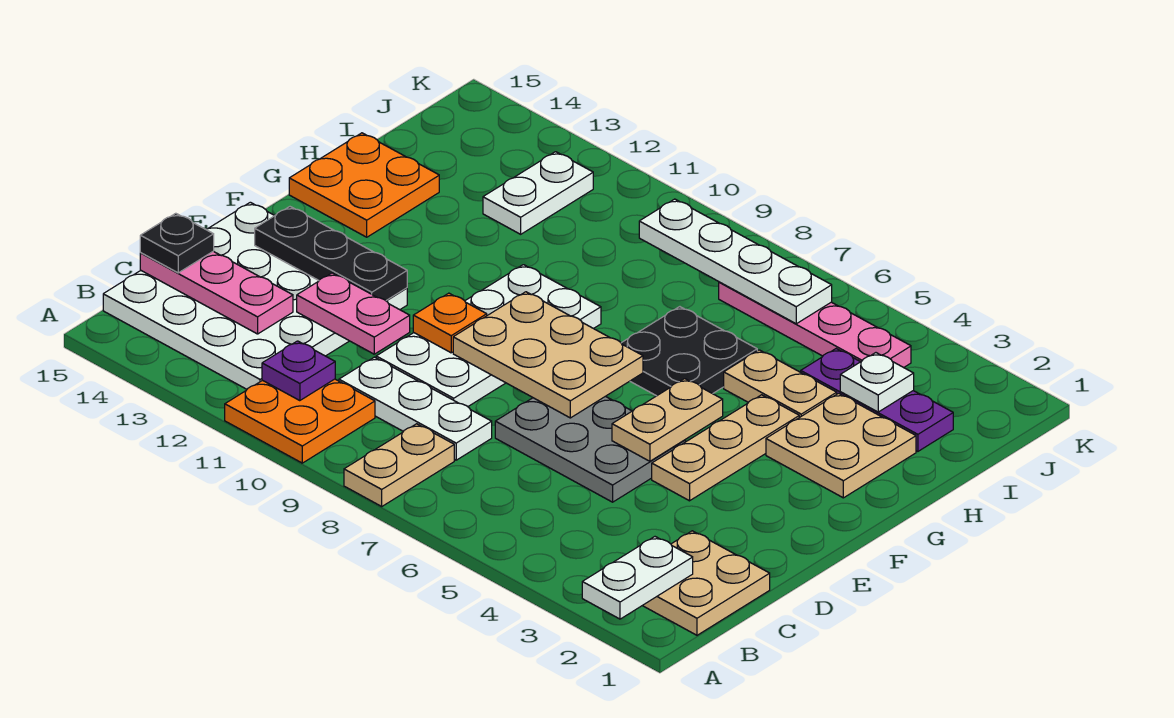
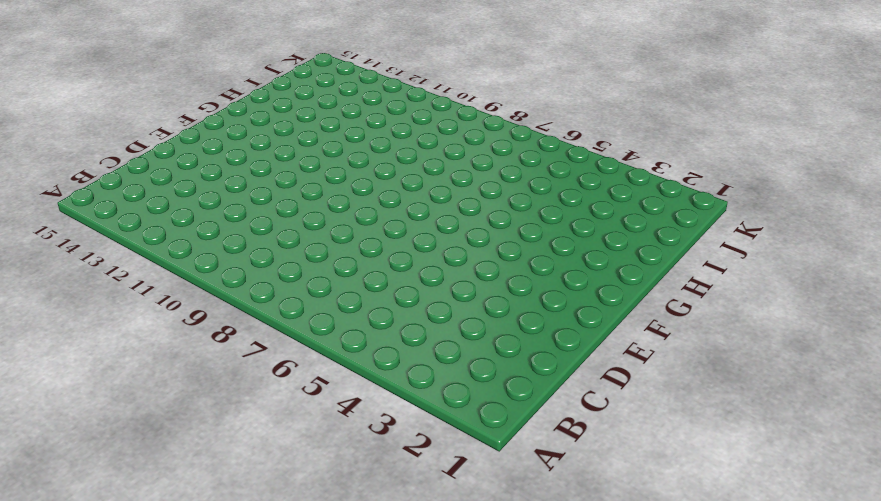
none -> tan 1x2 plate [344,424,454,506]
none -> orange 2x2 plate [225,379,375,463]
none -> tan 2x2 plate [643,531,770,635]

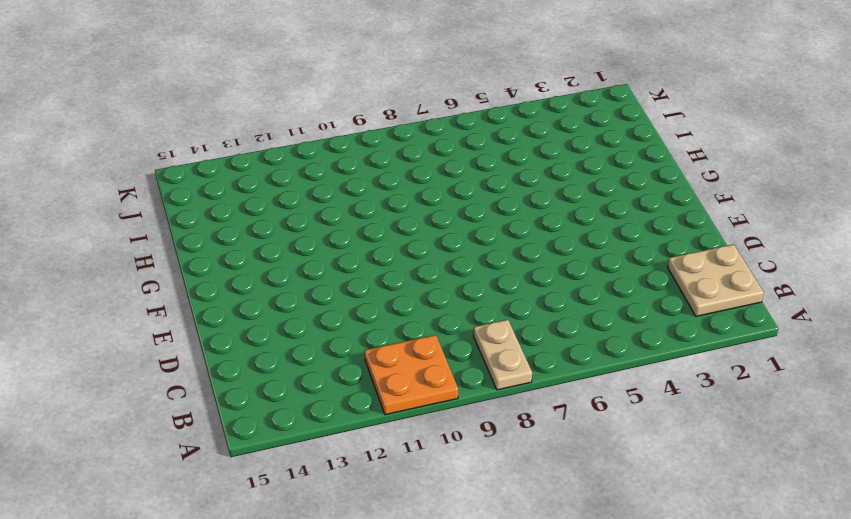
none -> white 4x4 plate [103,202,407,389]
none -> white 1x3 plate [339,357,492,460]
none -> grey 2x3 plate [495,396,685,502]

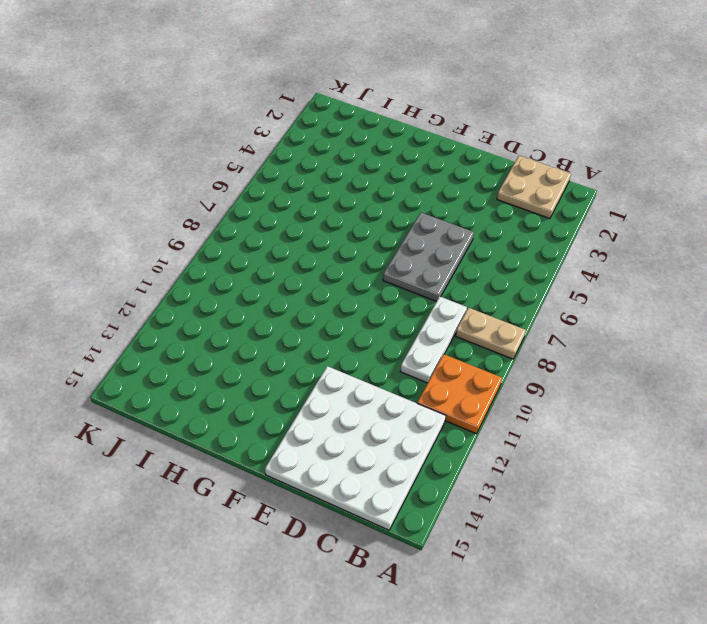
none -> white 2x4 plate [376,265,601,407]
none -> tan 1x3 plate [652,395,799,501]
none -> tan 2x2 plate [766,393,916,498]

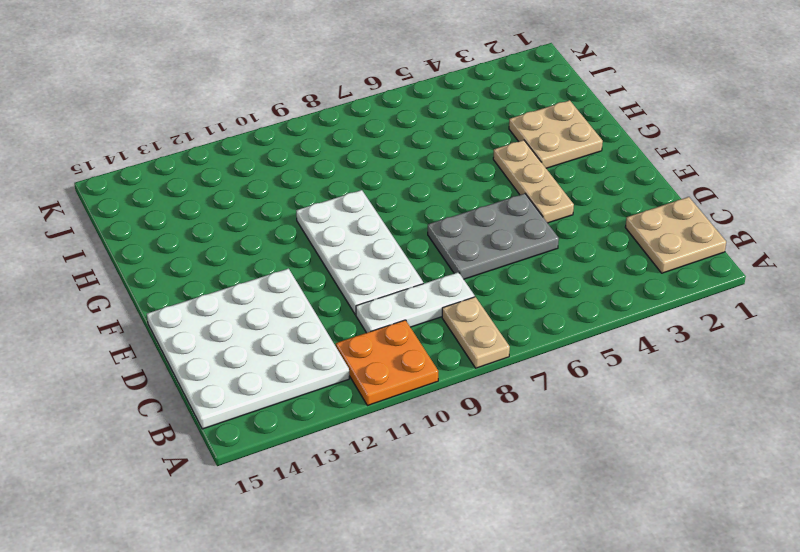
none -> black 2x2 plate [621,307,757,396]
none -> orange 2x2 plate [289,133,439,237]
none -> tan 1x2 plate [724,350,837,417]

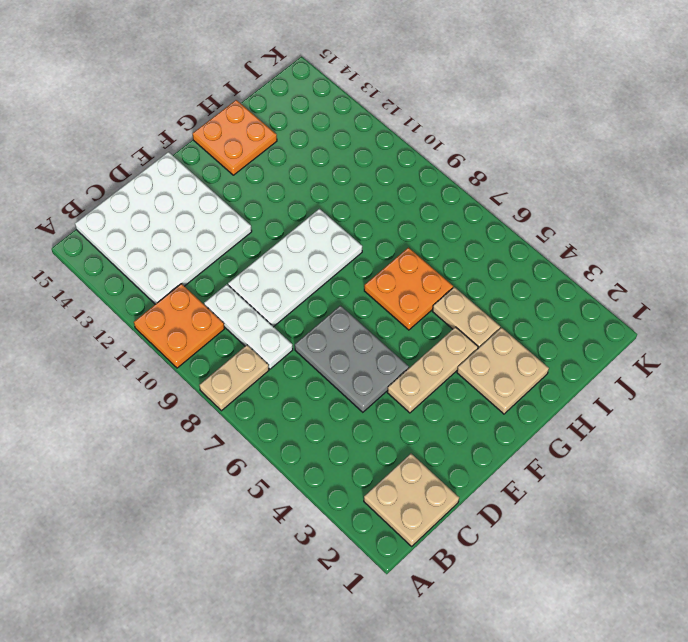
orange 2x2 plate [364,248,453,330] -> black 2x2 plate [621,307,757,396]
none -> purple 1x3 plate [801,349,953,451]
none -> white 1x2 plate [483,152,593,234]
none -> pink 1x4 plate [719,282,911,368]

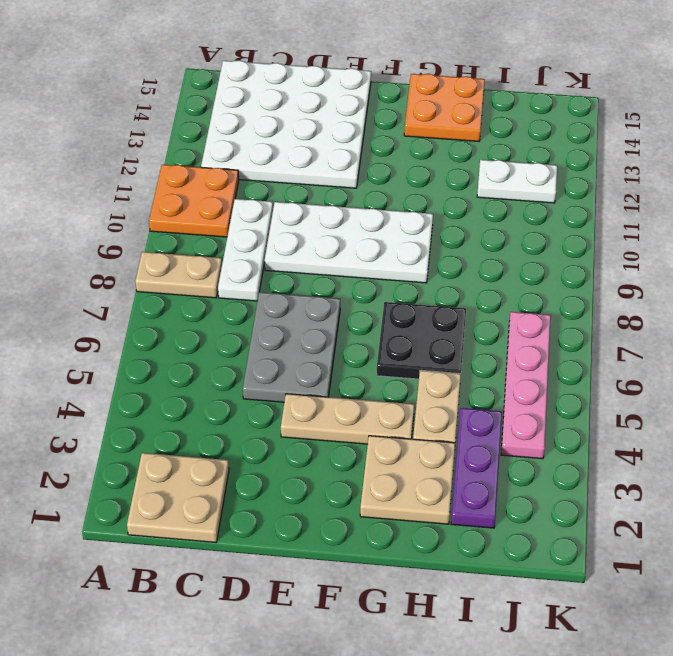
none -> white 1x2 plate [582,537,693,619]
none -> purple 1x1 plate [262,341,335,401]
none -> pink 1x3 plate [140,251,293,334]

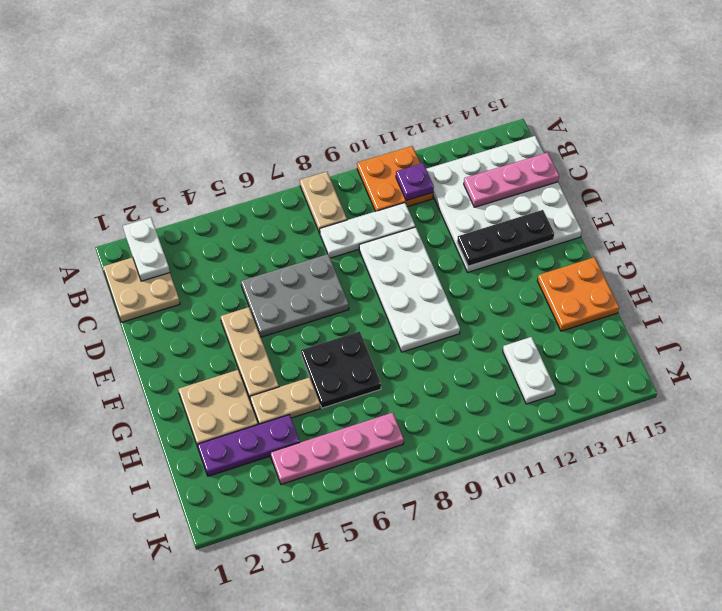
none -> pink 1x2 plate [297,273,410,354]
none -> tan 1x2 plate [612,379,723,461]
none -> tan 2x3 plate [453,292,643,418]

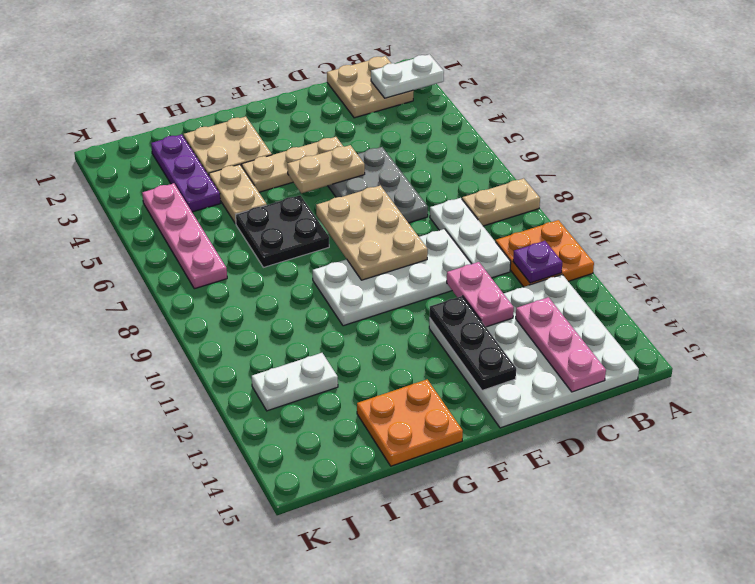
none -> orange 1x1 plate [413,293,487,353]
none -> white 1x1 plate [840,353,914,412]
none -> white 1x4 plate [639,199,832,324]

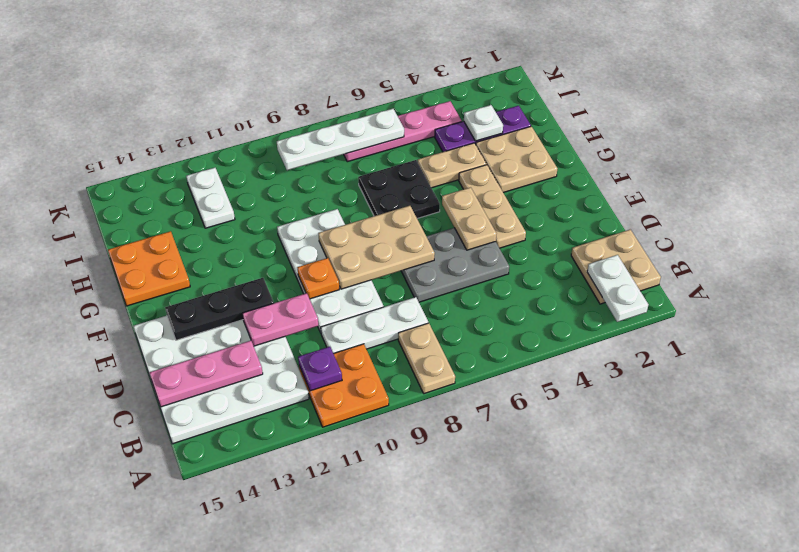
none -> black 1x1 plate [140,213,214,273]

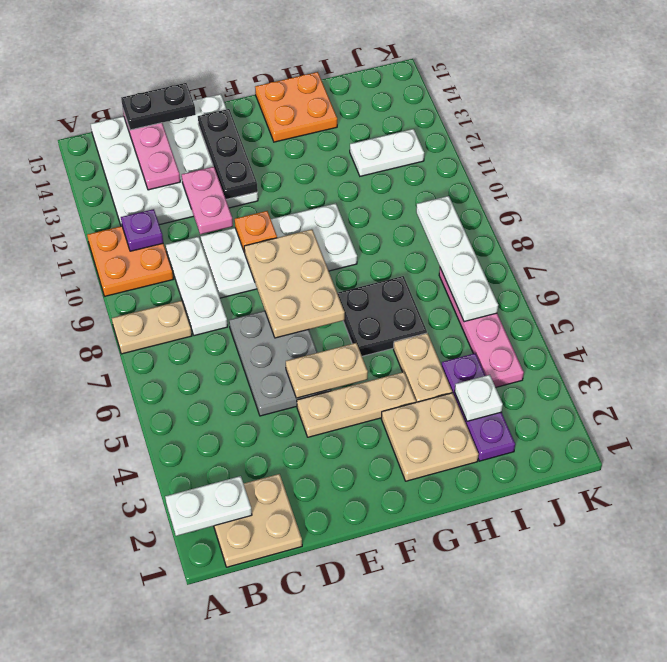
black 1x2 plate [121,83,196,130] -> black 1x1 plate [140,213,214,273]

